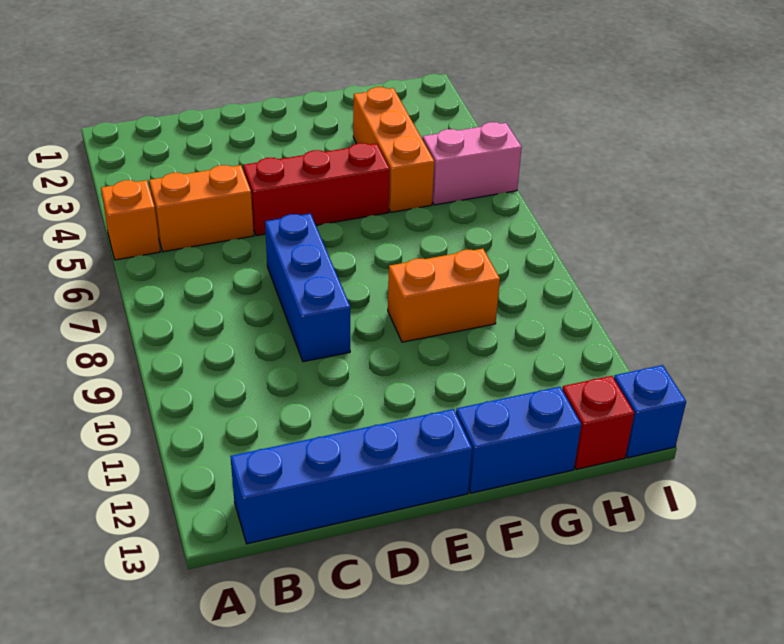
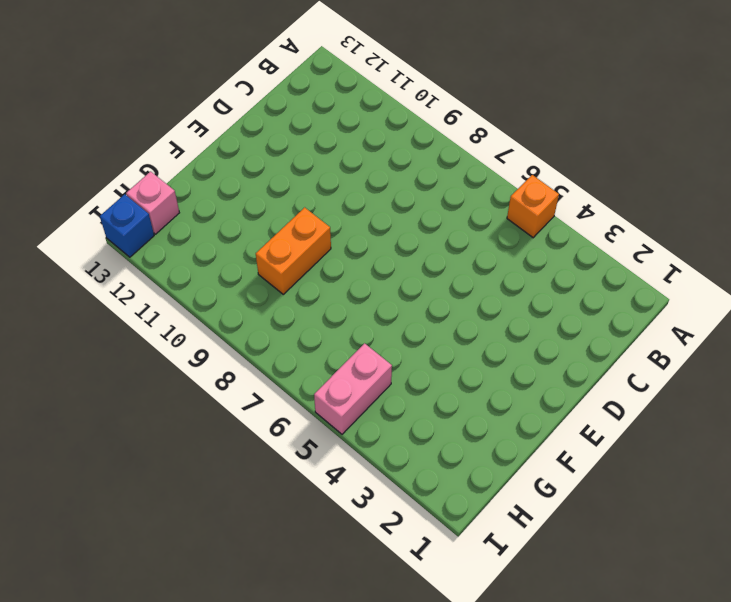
pink 1x1 brick [126,171,179,234] -> red 1x1 brick [562,376,634,469]
none -> orange 1x2 brick [149,165,254,252]
none -> blue 1x4 brick [230,409,472,544]

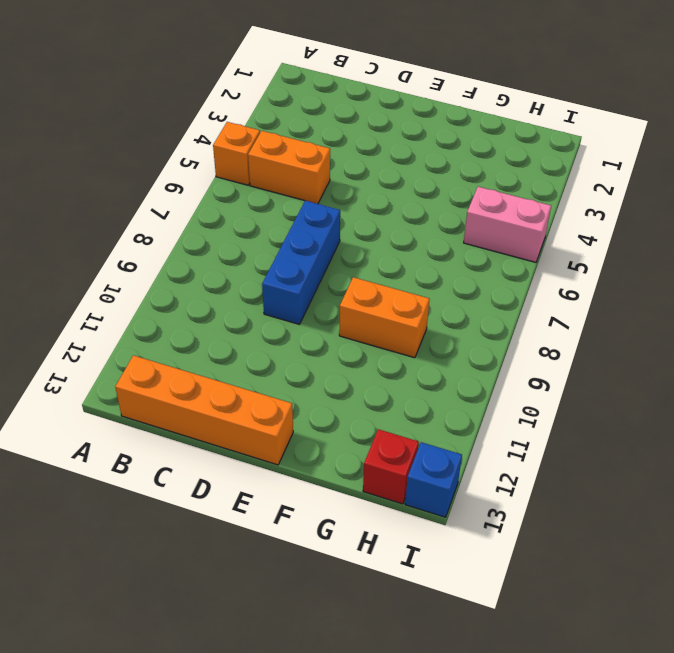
orange 1x4 brick [115,355,293,465] -> blue 1x4 brick [230,409,472,544]
none -> red 1x3 brick [243,143,390,236]
none -> blue 1x2 brick [456,387,581,493]

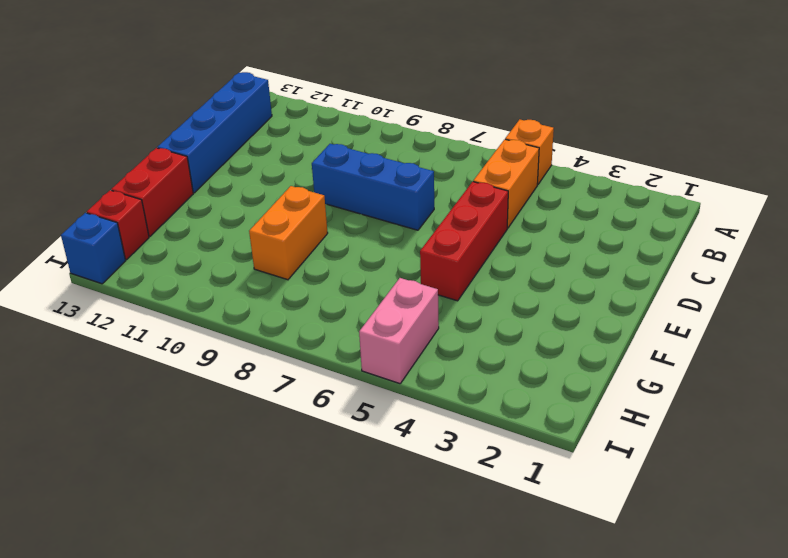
red 1x2 brick [111,148,193,236] -> blue 1x2 brick [456,387,581,493]
none -> orange 1x3 brick [353,87,434,212]

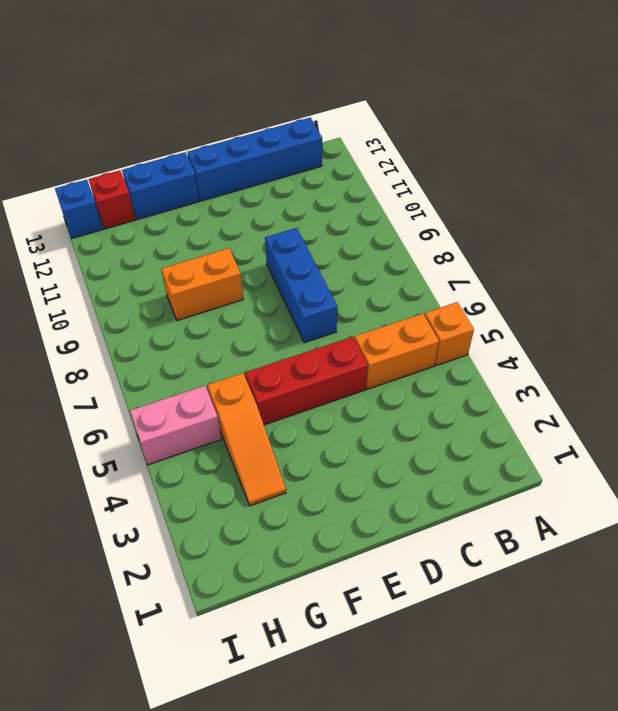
orange 1x3 slope [207,373,286,506] -> orange 1x3 brick [353,87,434,212]

